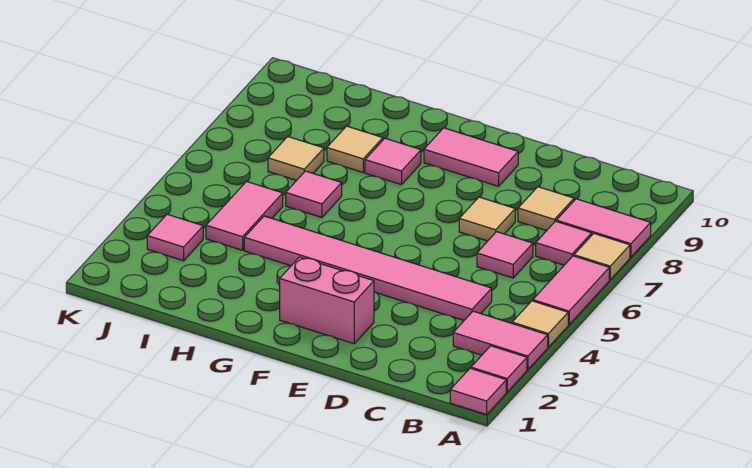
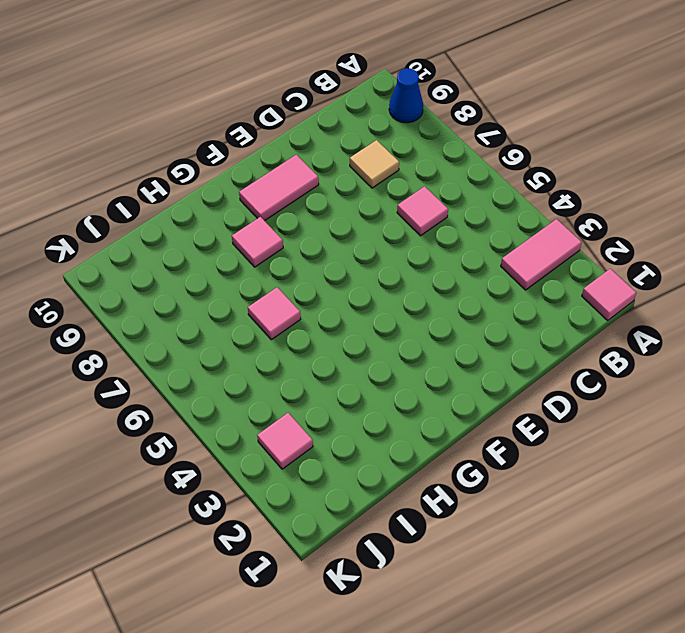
blue 1x1 cone [389,68,423,123] -> none
none -> pink 1x1 tile [471,346,527,392]
none -> tan 1x1 tile [512,301,568,347]
none -> pink 1x2 tile [533,256,609,325]

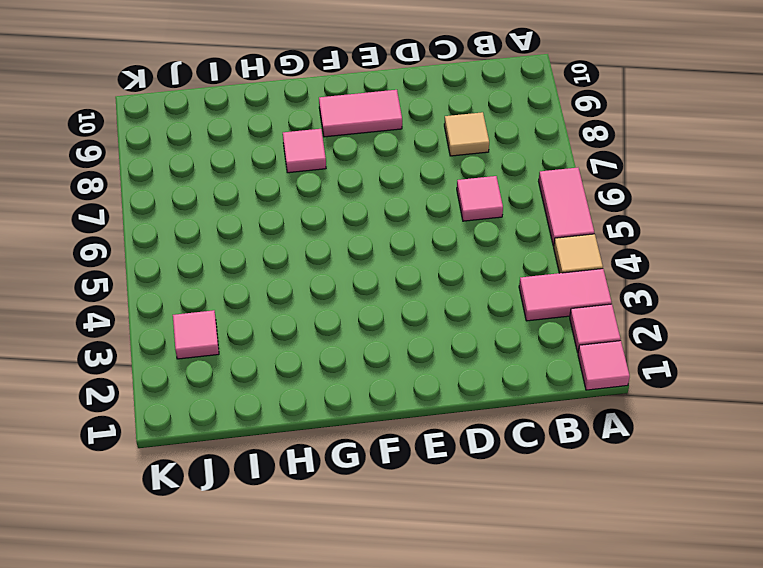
none -> tan 1x1 tile [574,234,630,280]
none -> pink 1x2 tile [556,199,651,257]
none -> pink 1x1 tile [536,221,592,265]

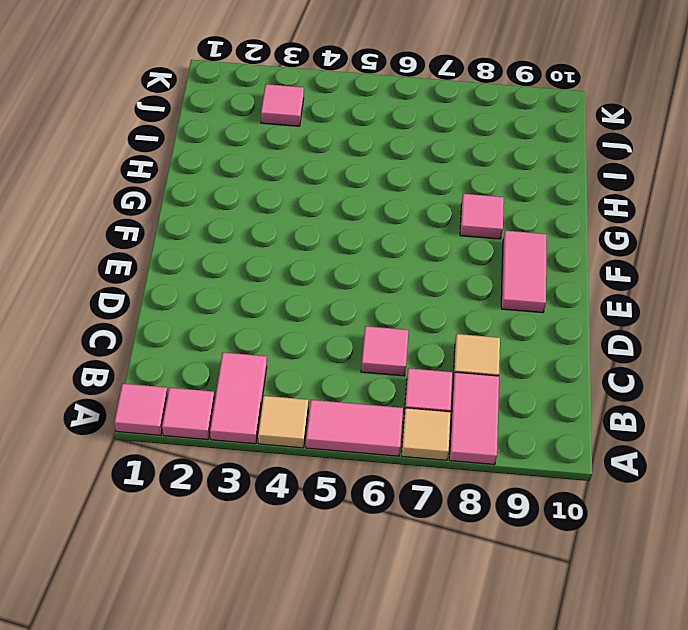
none -> pink 1x6 tile [244,216,492,320]
none -> tan 1x1 tile [459,197,515,241]
none -> pink 1x2 brick [280,257,374,344]

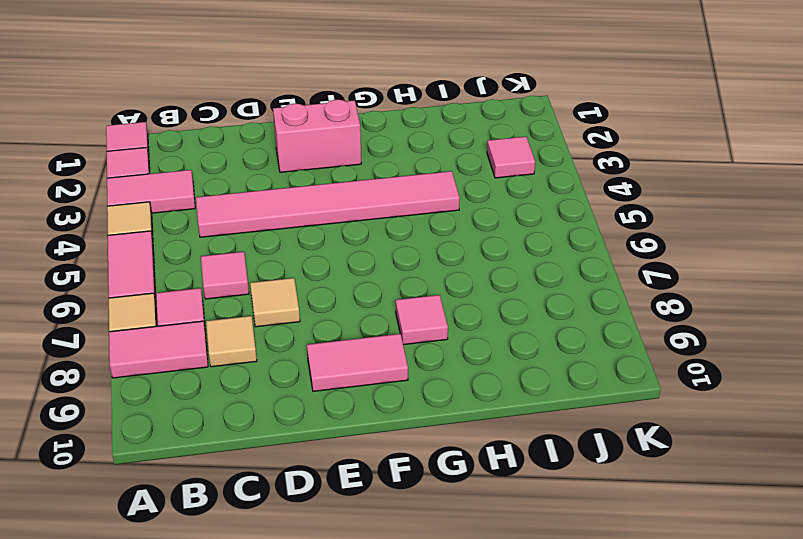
none -> pink 1x1 tile [286,171,342,217]
none -> tan 1x1 tile [327,126,383,172]
none -> pink 1x2 tile [206,182,283,250]

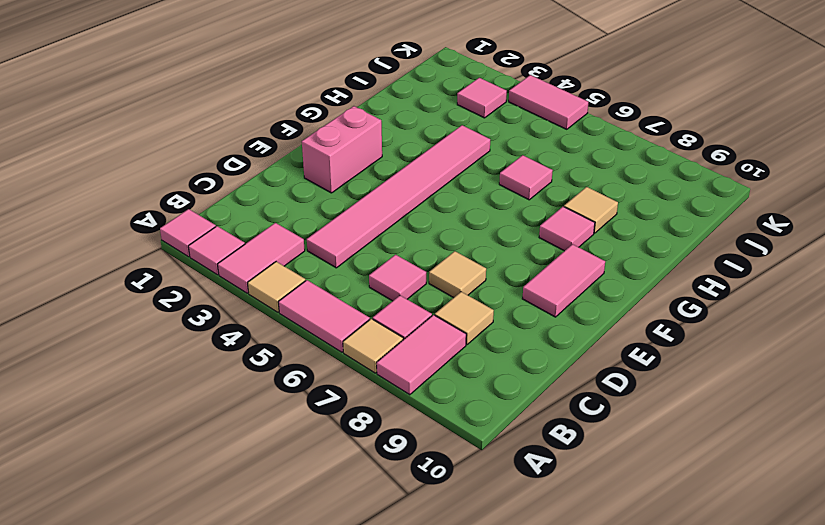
pink 1x2 tile [509,75,588,129] -> pink 1x2 tile moved to [206,182,283,250]
none -> tan 1x1 tile [268,137,324,181]

